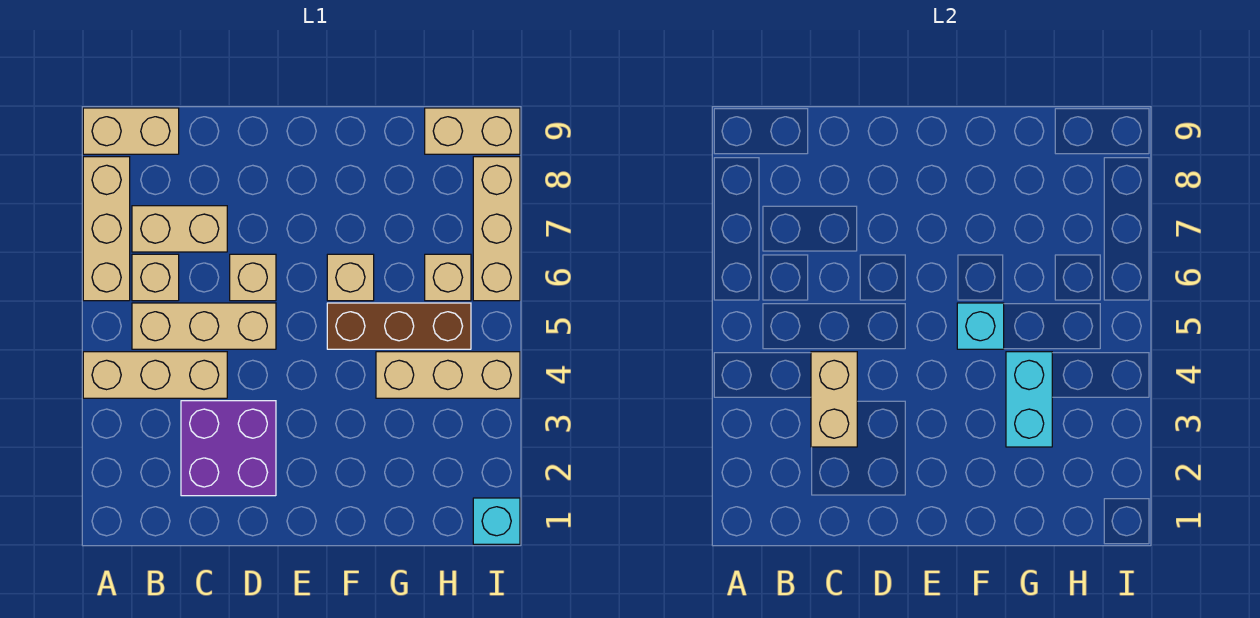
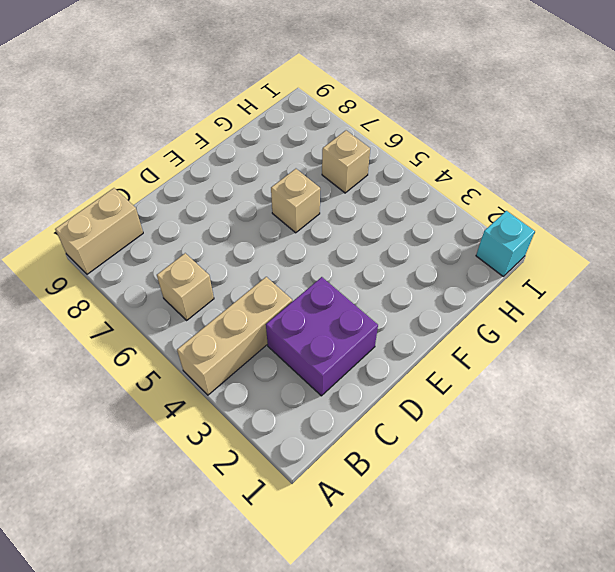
none -> tan 1x3 brick [83,157,130,301]
none -> tan 1x3 brick [132,303,276,349]
none -> tan 1x2 brick [132,206,227,252]

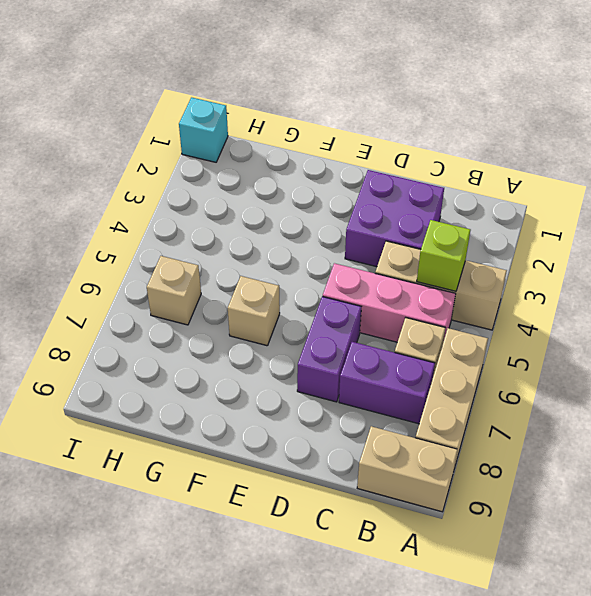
lime 1x1 brick [417,220,470,291] -> none
pink 1x3 brick [323,263,455,342] -> tan 1x3 brick [132,303,276,349]
purple 1x2 brick [339,342,435,424] -> tan 1x2 brick [132,206,227,252]
purple 1x2 brick [297,296,361,402] -> tan 1x1 brick [230,254,276,301]
none -> brown 1x3 brick [327,303,471,349]
none -> tan 1x3 brick [376,352,520,398]
none -> tan 1x2 brick [425,108,520,154]

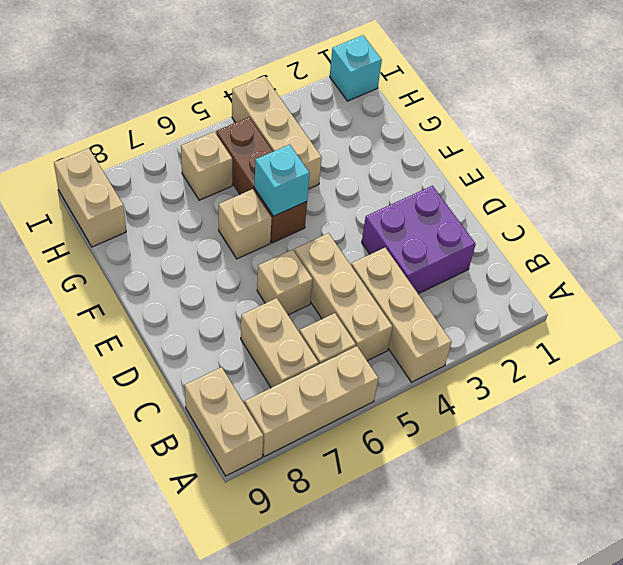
none -> tan 1x3 brick [473,157,520,301]
none -> tan 1x2 brick [811,352,857,447]
none -> cyan 1x2 brick [1006,352,1052,447]

